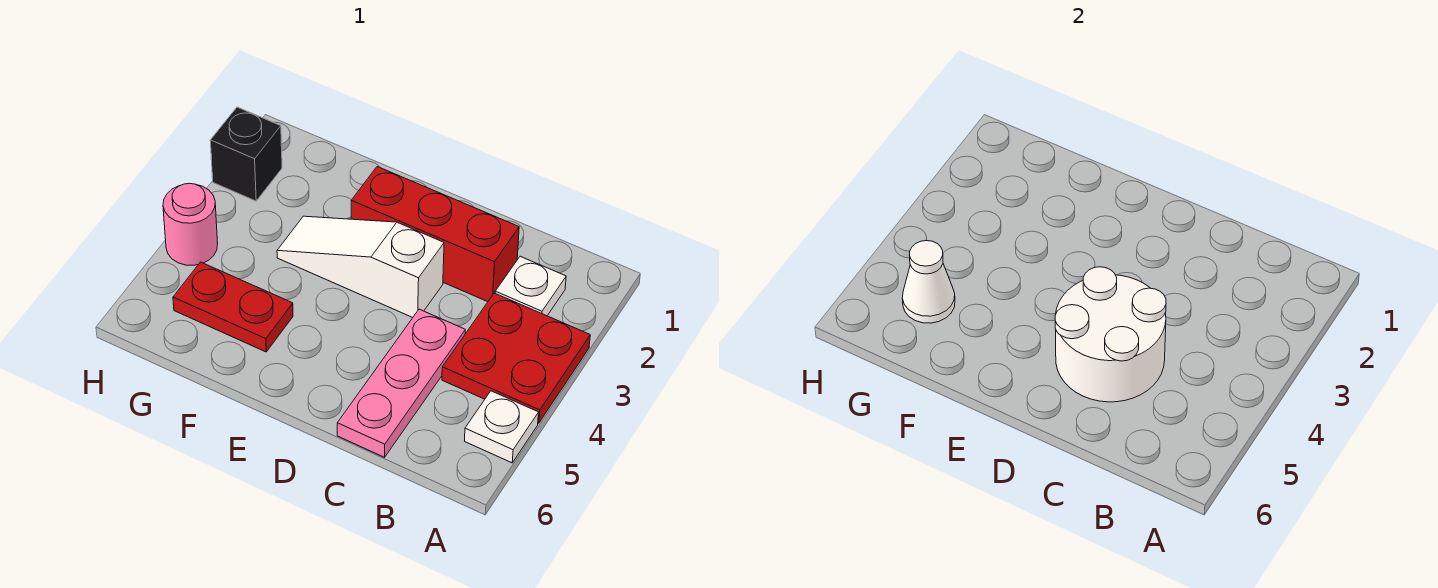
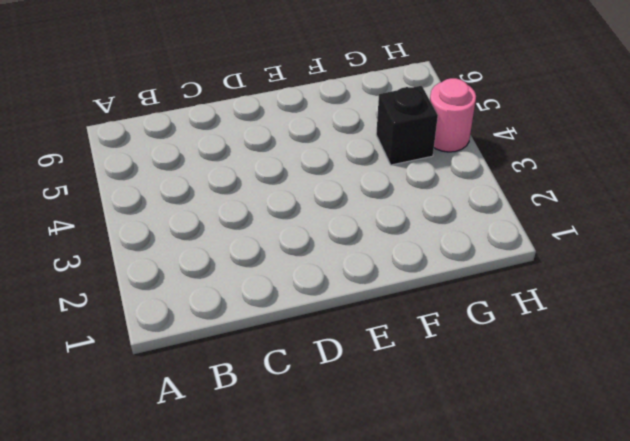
black 1x1 brick [376,86,438,165] -> black 1x1 brick moved to [210,107,282,201]
none -> red 2x2 plate [442,293,590,423]
none -> white 1x1 plate [465,391,539,463]

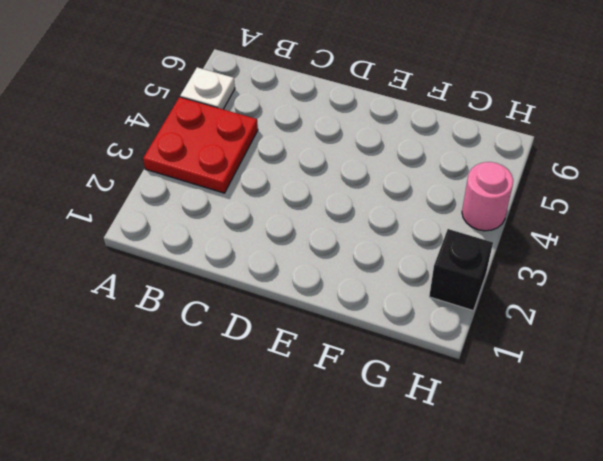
none -> white 1x1 plate [495,256,566,316]
none -> red 1x3 brick [351,167,519,302]

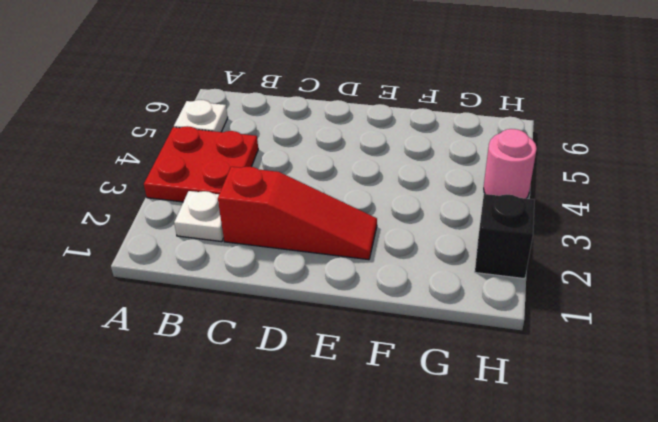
red 1x3 slope [218,167,377,260] -> red 1x3 brick [351,167,519,302]
none -> pink 1x3 plate [337,309,465,457]
none -> white 1x3 slope [277,216,444,318]

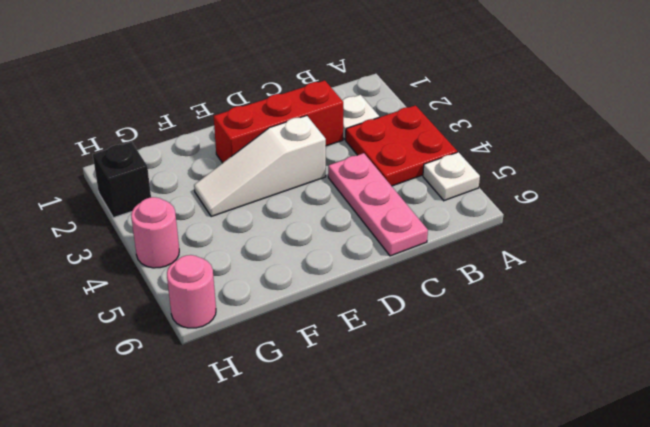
pink 1x1 round brick [167,255,216,328] -> none
none -> red 1x2 plate [173,262,293,352]
none -> white 2x2 round brick [1055,267,1166,402]

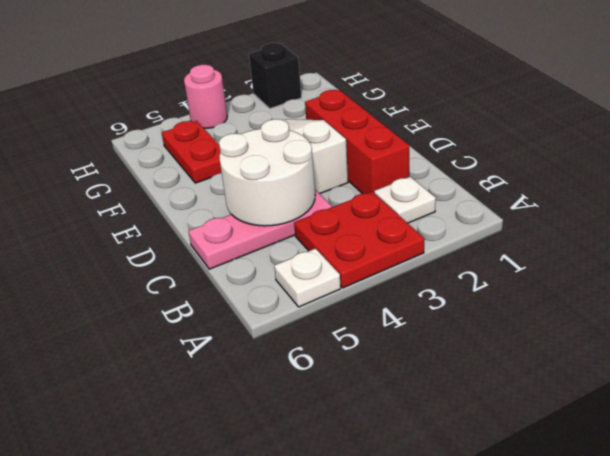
none -> white 1x1 cone [902,240,955,323]

